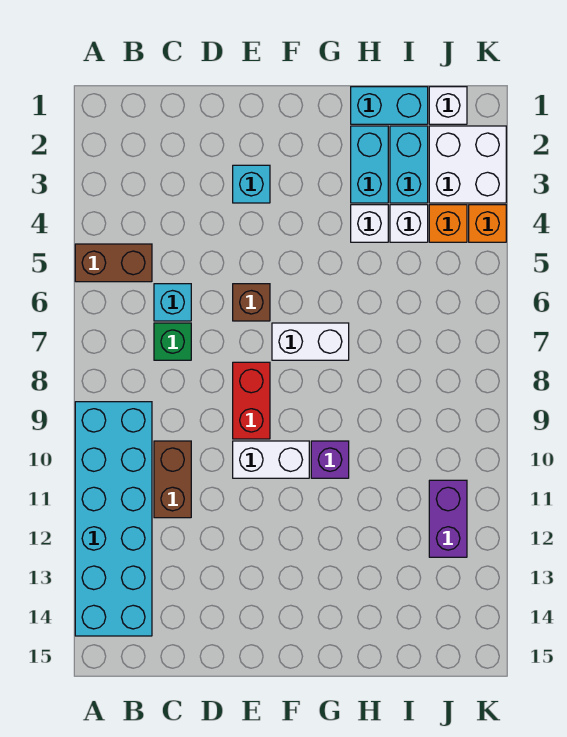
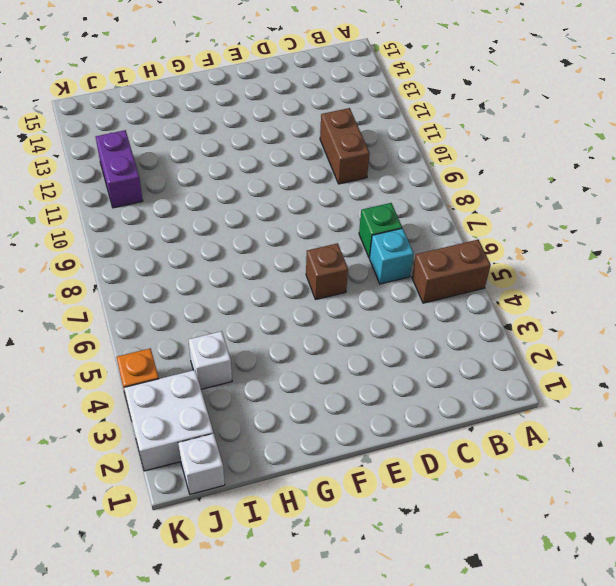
none -> cyan 2x6 brick [75,402,152,636]
none -> cyan 1x1 brick [233,165,270,203]
none -> red 1x2 brick [233,362,270,439]

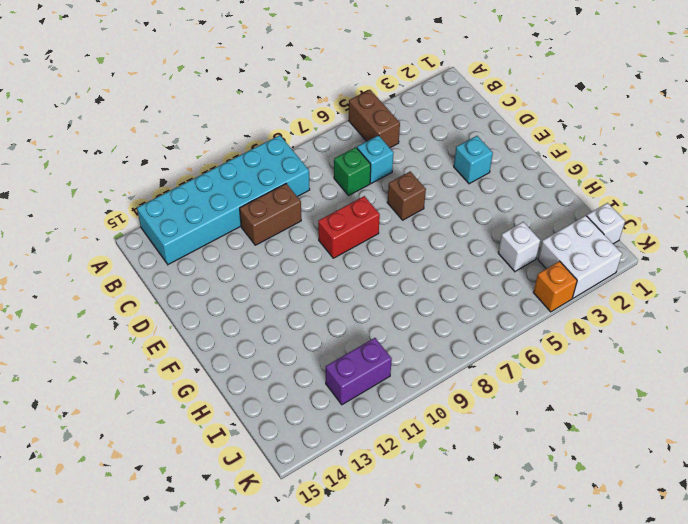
none -> white 1x2 brick [233,441,309,478]
none -> white 1x2 brick [272,323,349,360]
none -> purple 1x1 brick [311,441,349,478]

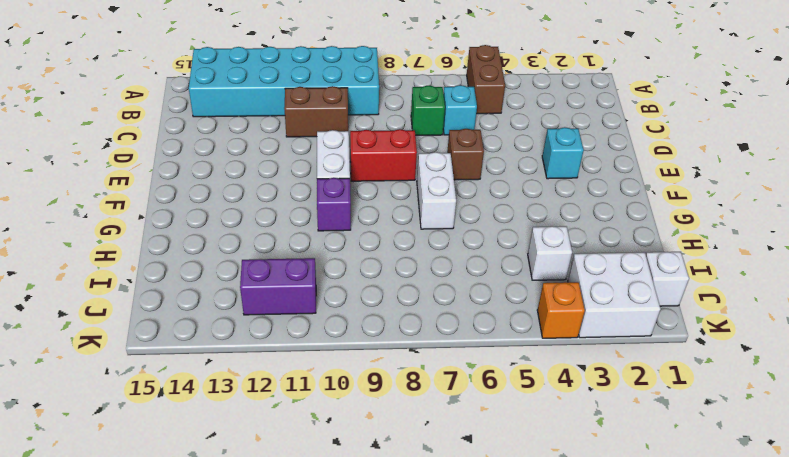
none -> cyan 1x2 brick [351,87,428,124]
none -> cyan 1x2 brick [351,126,388,203]
none -> white 1x1 brick [351,205,388,242]

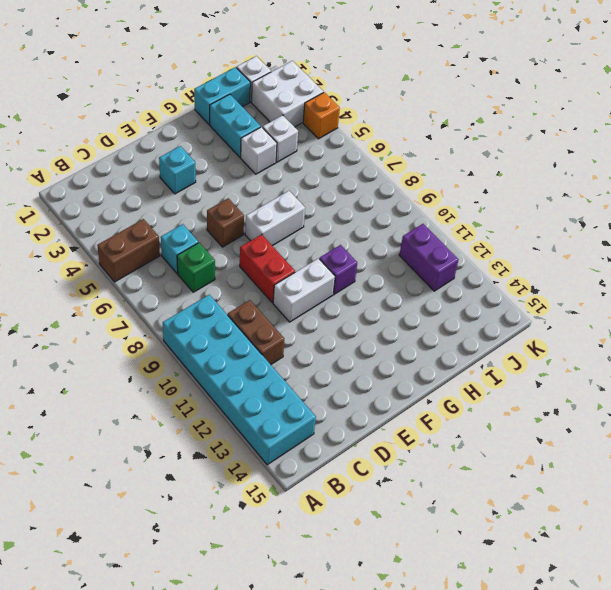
none -> cyan 1x2 brick [390,126,428,203]
none -> orange 1x1 brick [429,205,467,242]

